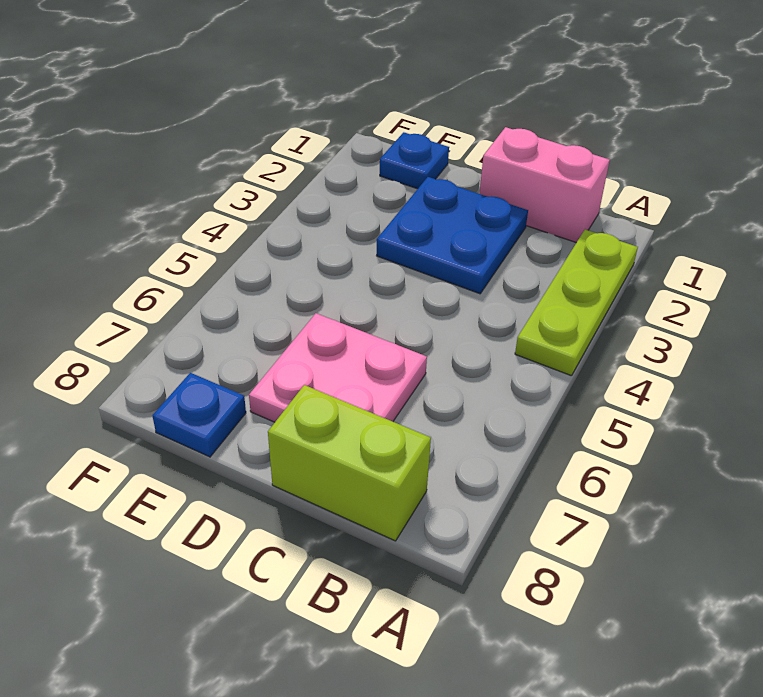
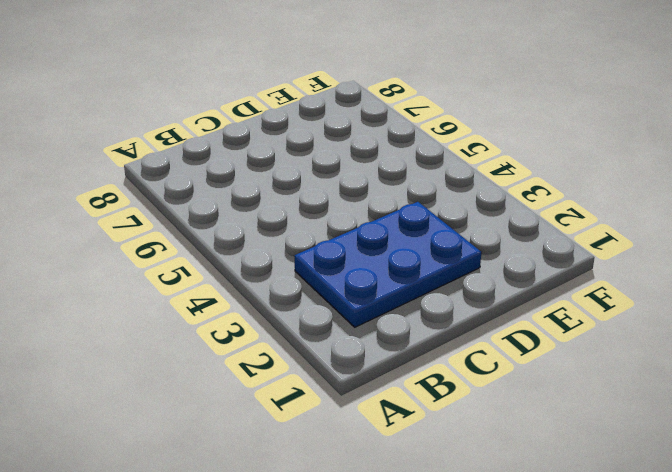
blue 2x3 plate [295,202,481,327] -> blue 2x2 plate [377,177,528,294]
none -> lime 1x3 plate [515,229,638,376]
none -> pink 1x2 brick [479,127,610,243]

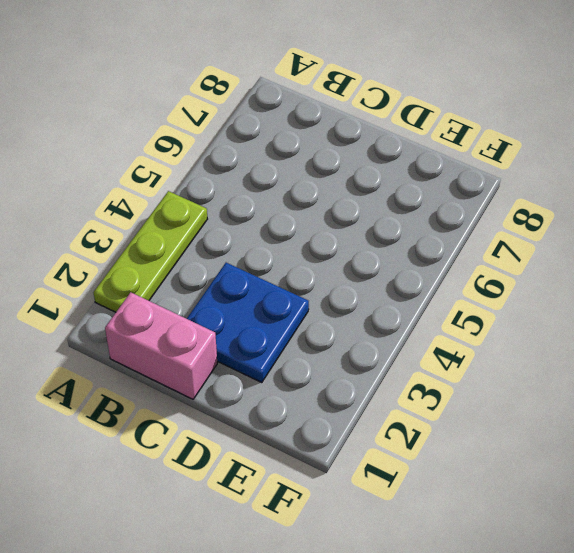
none -> lime 1x2 brick [268,385,431,541]
none -> pink 2x2 plate [249,313,427,422]

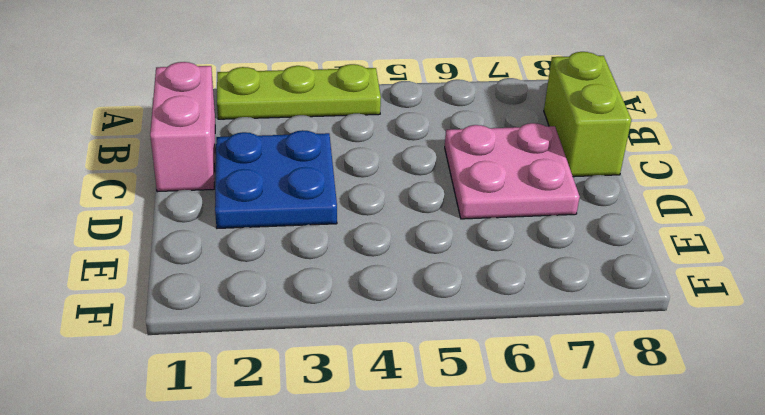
none -> blue 1x1 plate [380,132,449,189]
none -> blue 1x1 plate [153,373,246,457]

